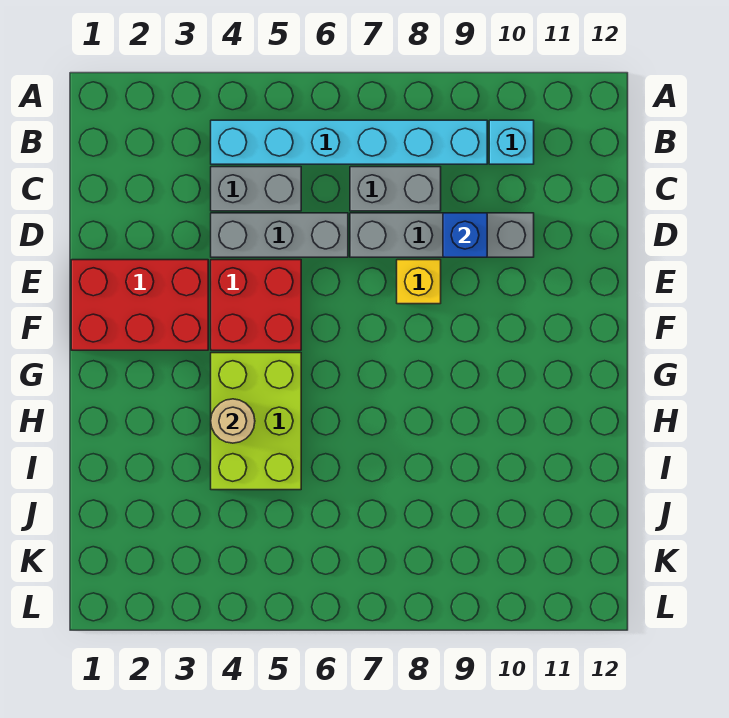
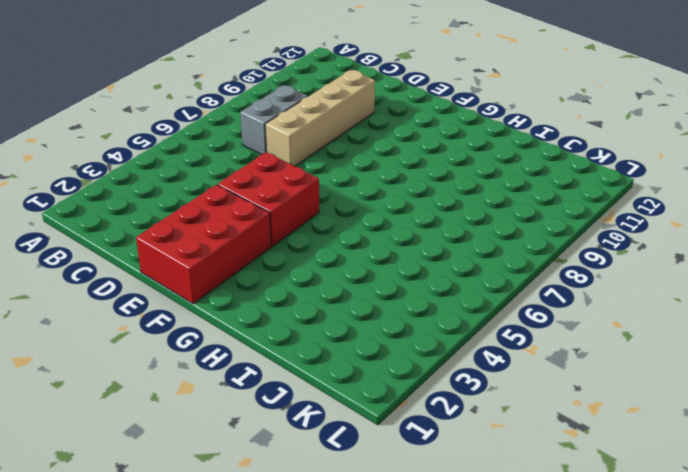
tan 1x4 brick [265,70,375,166] -> grey 1x4 brick [350,213,534,257]
none -> cyan 1x6 brick [211,120,487,164]
none -> cyan 1x1 brick [489,120,534,164]
none -> grey 1x2 brick [211,167,301,211]

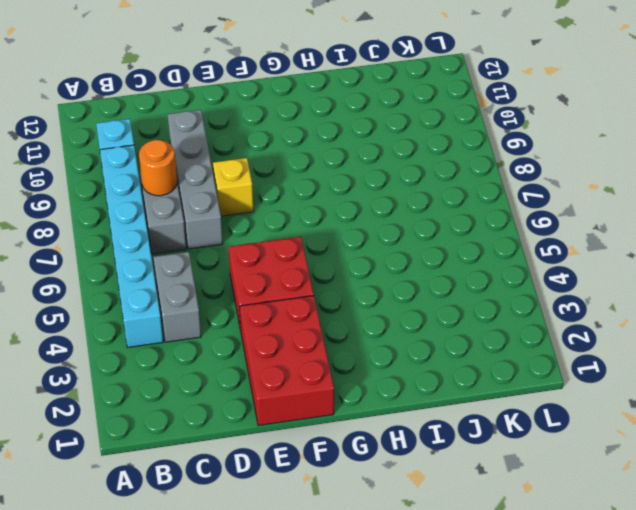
orange 1x1 round brick [139,140,177,196] -> none
none -> grey 1x3 brick [211,213,348,257]
none -> lime 2x3 brick [211,353,301,490]
none -> blue 1x1 brick [443,213,487,257]

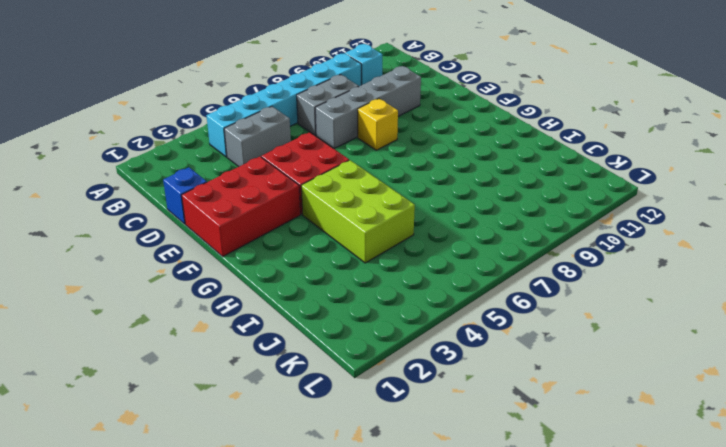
blue 1x1 brick [163,167,207,224] -> blue 1x1 brick moved to [443,213,487,257]
none -> grey 1x3 brick [211,213,348,257]
none -> tan 1x1 round brick [211,399,255,443]

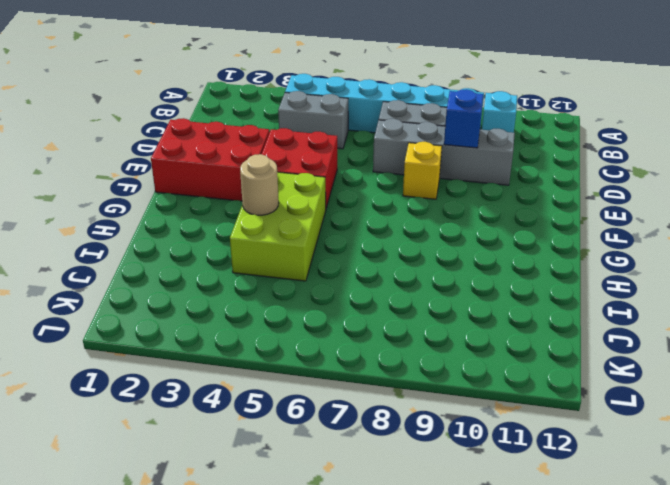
none -> grey 1x3 brick [211,213,348,257]

